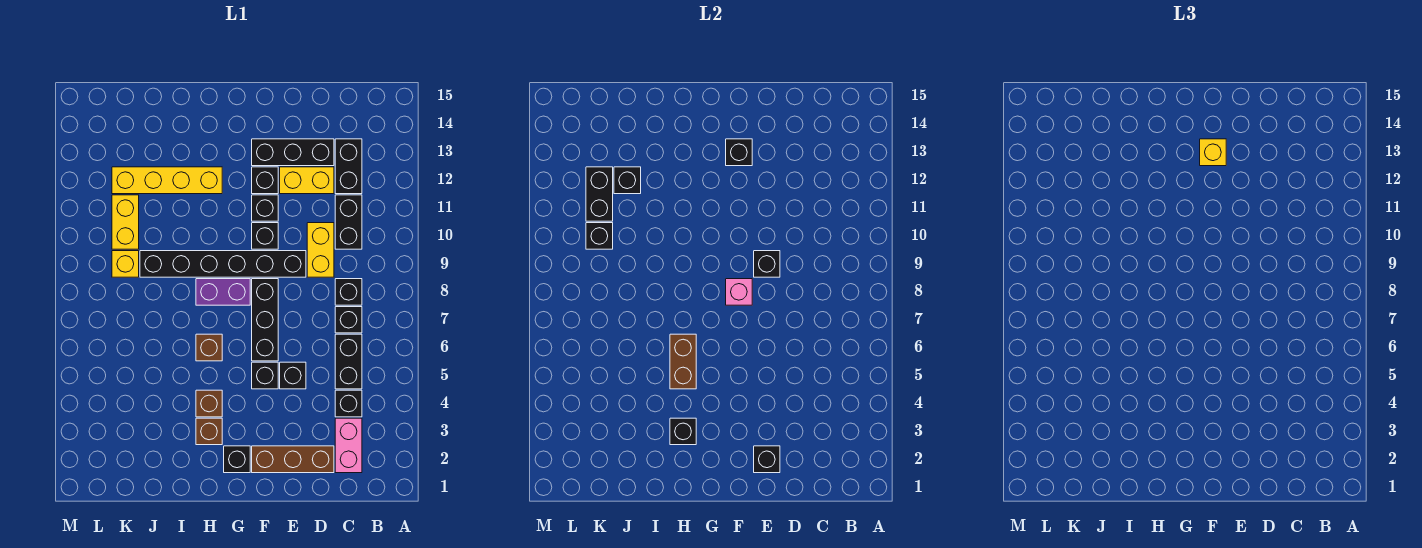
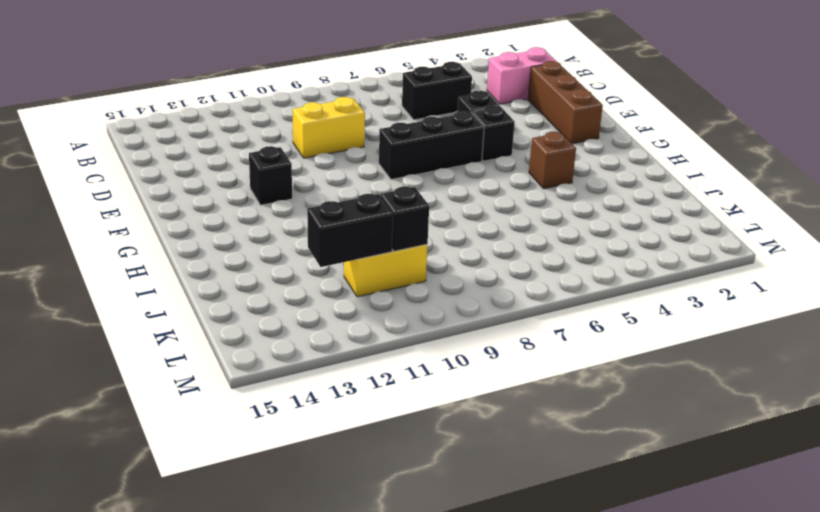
none -> black 1x1 brick [335,390,362,417]
none -> black 1x1 brick [335,307,362,333]
none -> black 1x1 brick [335,279,362,305]
none -> black 1x2 brick [335,195,362,249]

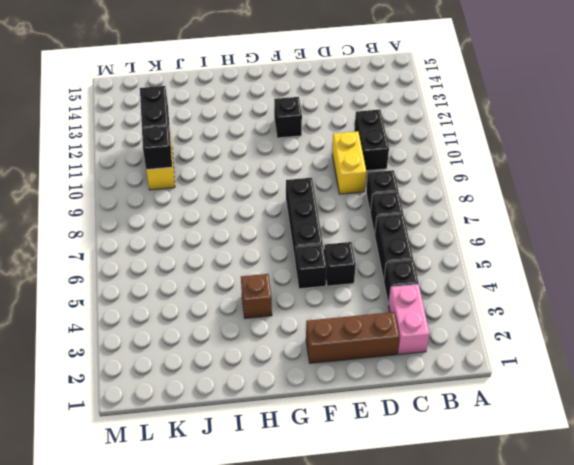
none -> black 1x2 brick [335,139,362,194]
none -> yellow 1x2 brick [280,167,334,194]
none -> black 1x3 brick [252,139,334,166]
none -> black 1x6 brick [140,251,306,277]

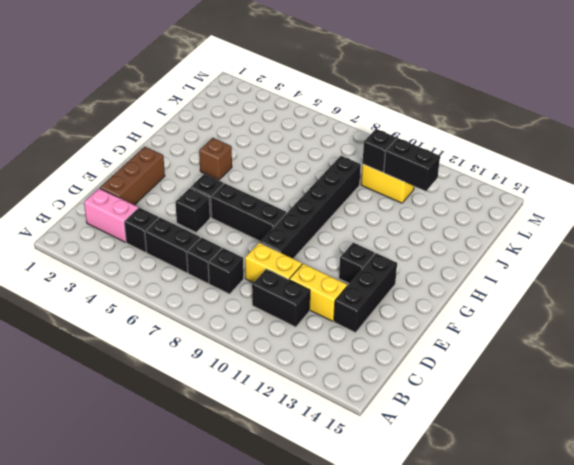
yellow 1x2 brick [289,264,347,321] -> yellow 1x2 brick turned to [280,167,334,194]
none -> black 1x2 brick [335,139,362,194]
none -> black 1x1 brick [252,223,278,249]
none -> black 1x1 brick [252,195,278,221]
none -> black 1x1 brick [224,446,250,473]

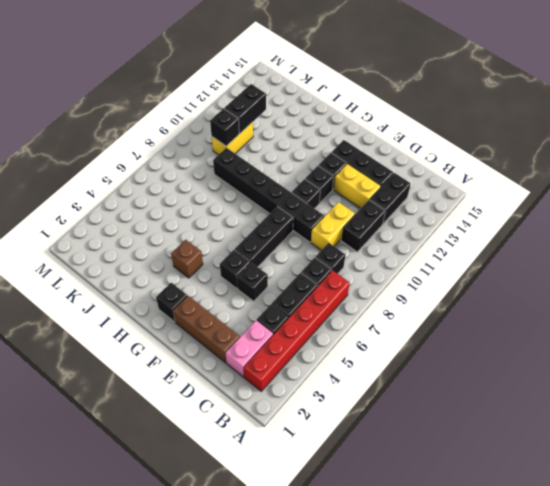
red 1x6 brick [244,270,350,391] -> none
none -> purple 1x2 brick [196,279,250,305]
none -> brown 1x1 brick [196,418,222,445]
none -> brown 1x1 brick [196,334,222,361]
none -> yellow 1x4 brick [112,167,222,194]

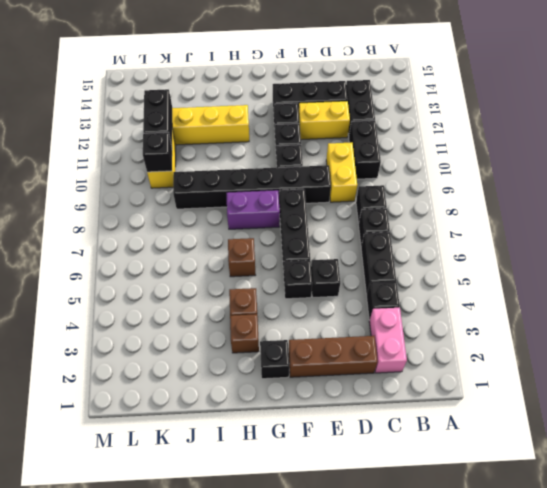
none -> yellow 1x1 brick [112,251,139,277]
none -> black 1x1 brick [754,446,780,473]
none -> black 1x1 brick [754,251,780,277]
none -> pink 1x1 brick [726,279,752,305]

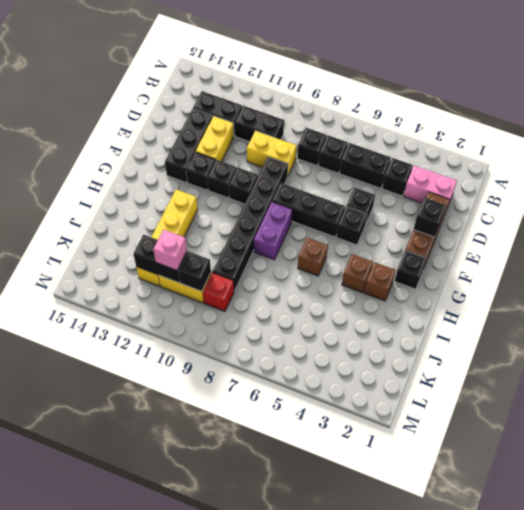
red 1x1 brick [203,273,234,311] -> yellow 1x1 brick [112,251,139,277]
pink 1x1 brick [153,229,187,270] -> pink 1x1 brick moved to [726,279,752,305]
none -> black 1x1 brick [754,251,780,277]
none -> black 1x1 brick [726,139,752,166]
none -> black 1x1 brick [670,418,696,445]
none -> brown 1x2 brick [670,334,696,389]

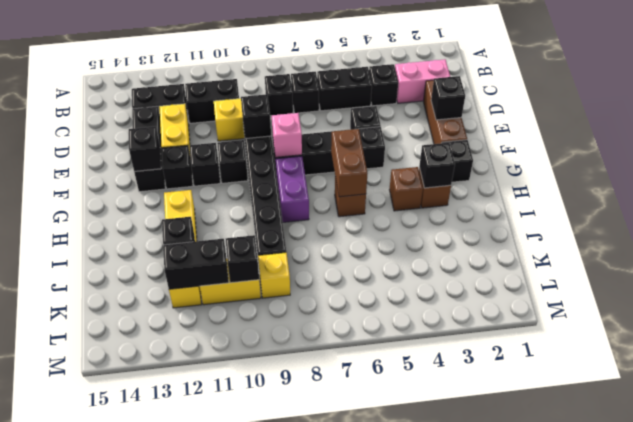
brown 1x2 brick [331,129,368,197] -> brown 1x2 brick turned to [670,334,696,389]
none -> yellow 1x1 brick [1200,139,1226,166]

